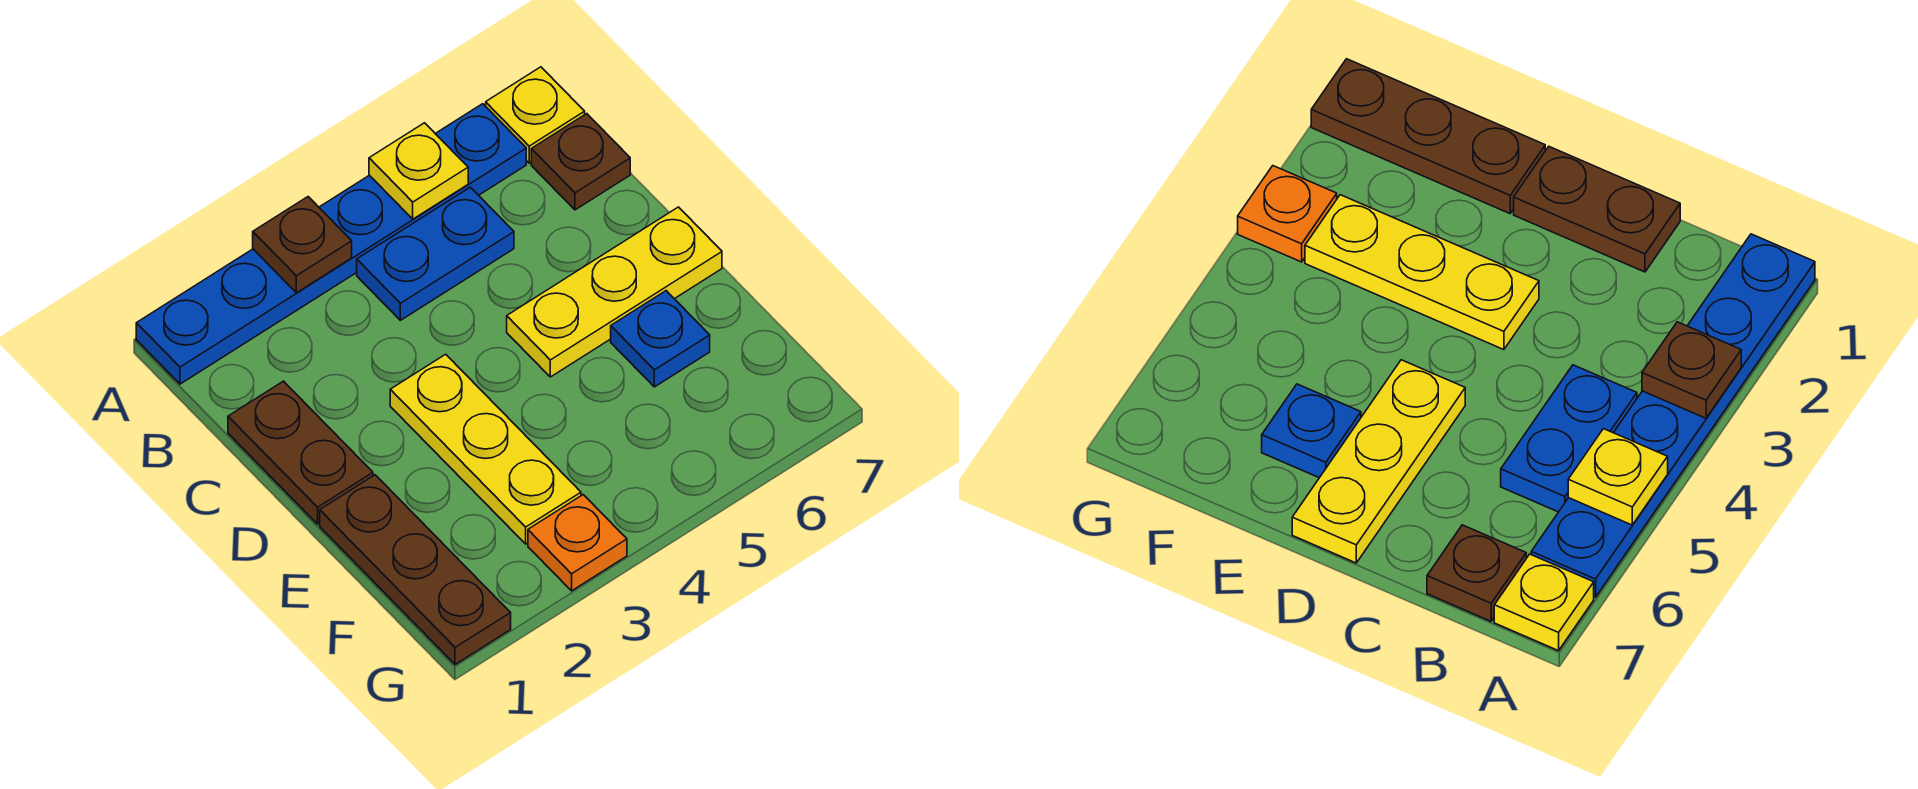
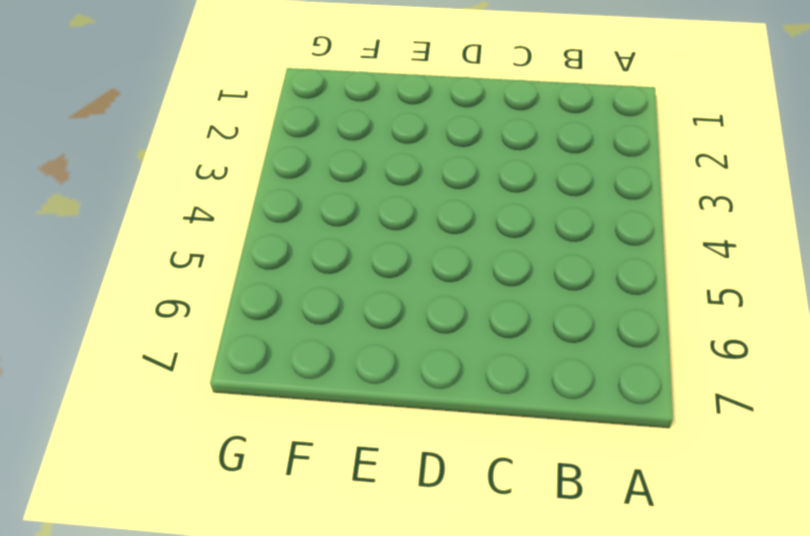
none -> blue 1x6 plate [136,104,526,384]
none -> yellow 1x1 plate [486,67,585,163]
none -> blue 1x2 plate [357,187,514,320]

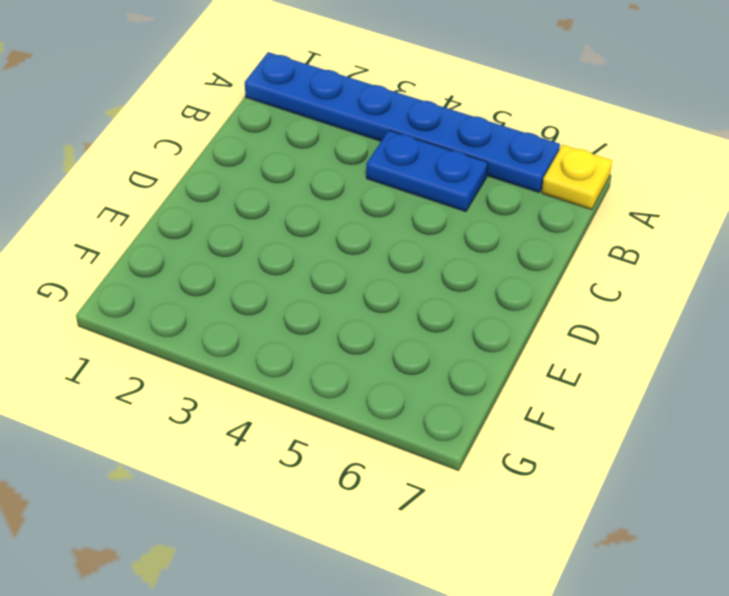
none -> brown 1x1 plate [531,114,630,210]
none -> brown 1x2 plate [228,381,373,524]
none -> yellow 1x3 plate [390,354,581,544]

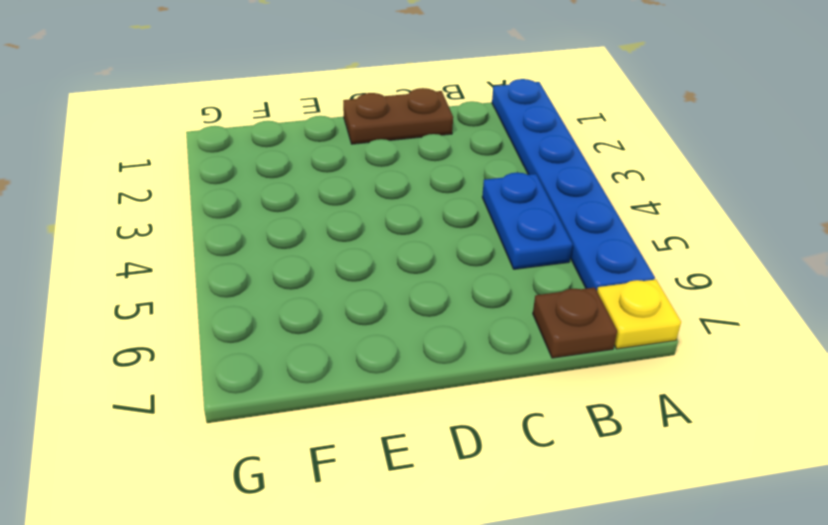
none -> yellow 1x3 plate [390,354,581,544]
none -> yellow 1x3 plate [507,207,722,377]
none -> brown 1x3 plate [320,475,511,665]

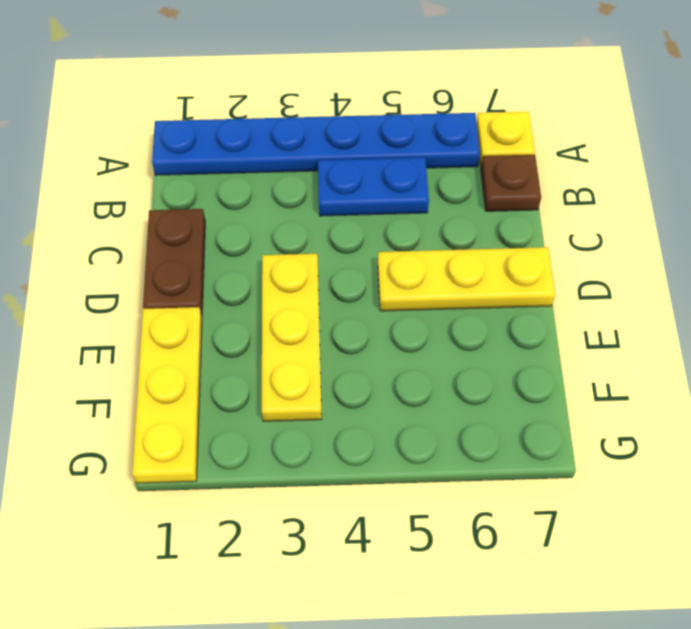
yellow 1x3 plate [132,307,202,483] -> brown 1x3 plate [320,475,511,665]
none -> blue 1x1 plate [611,291,710,387]
none -> orange 1x1 plate [528,495,627,591]
none -> brown 1x1 plate [253,197,352,293]

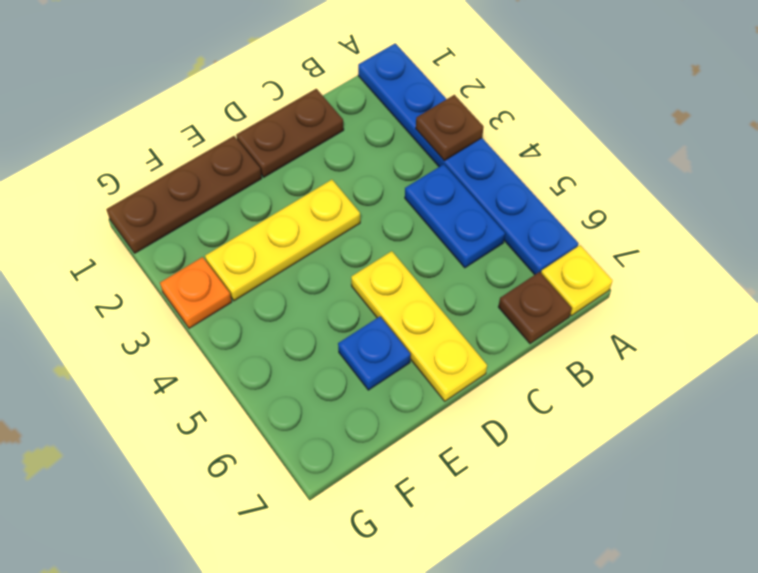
none -> yellow 1x1 plate [369,123,468,219]

